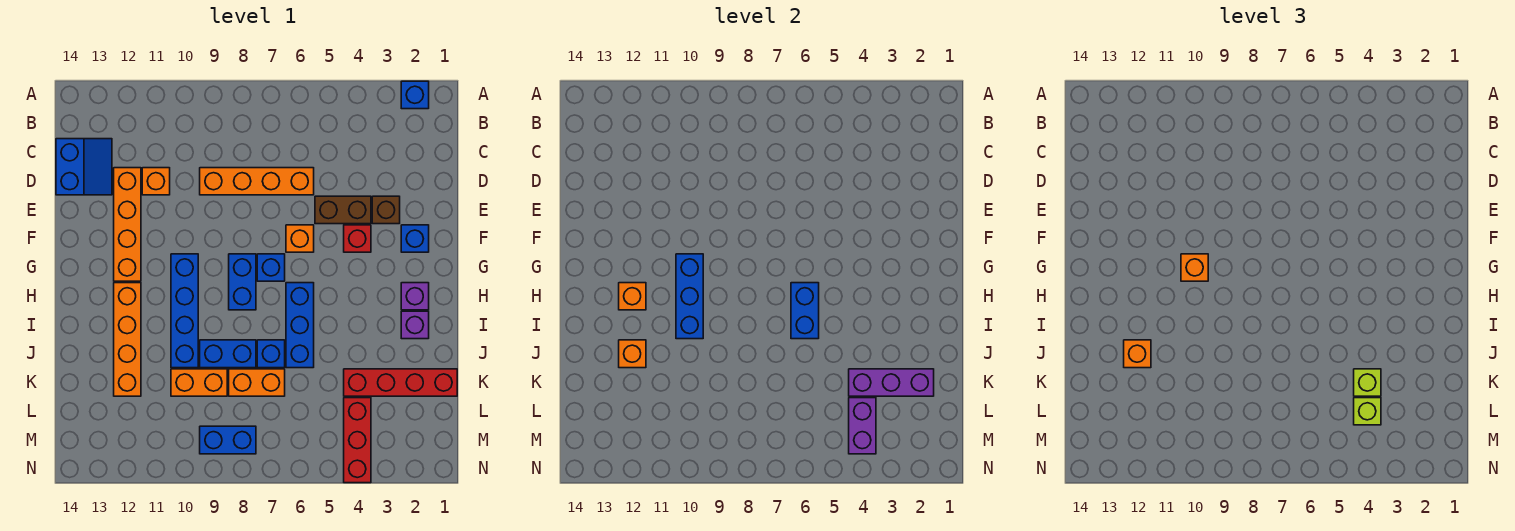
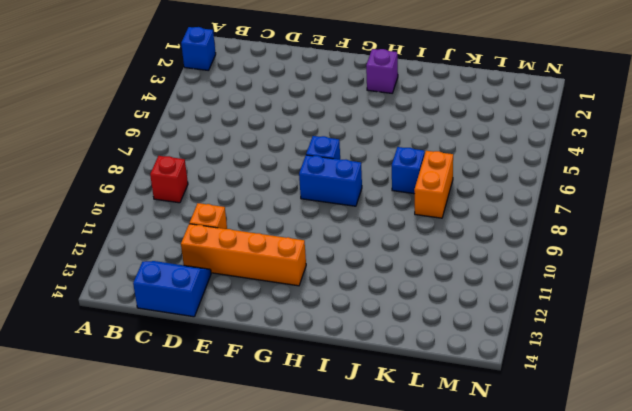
red 1x1 brick [150,156,188,203] -> red 1x1 brick moved to [344,225,371,252]
none -> orange 1x4 brick [200,168,314,195]
none -> brown 1x1 brick [372,196,400,224]
none -> brown 1x2 brick [315,196,371,224]
none -> blue 1x1 brick [401,225,429,252]

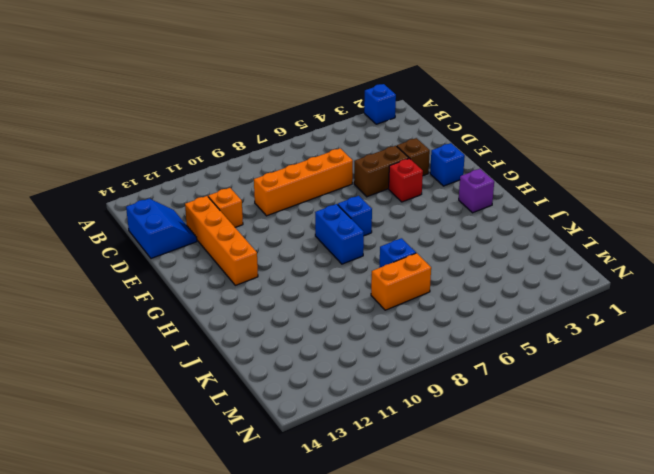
none -> orange 1x1 brick [286,225,314,252]
none -> blue 1x4 brick [171,254,198,368]
none -> blue 1x3 brick [286,283,314,368]
none -> orange 1x4 brick [114,283,141,396]

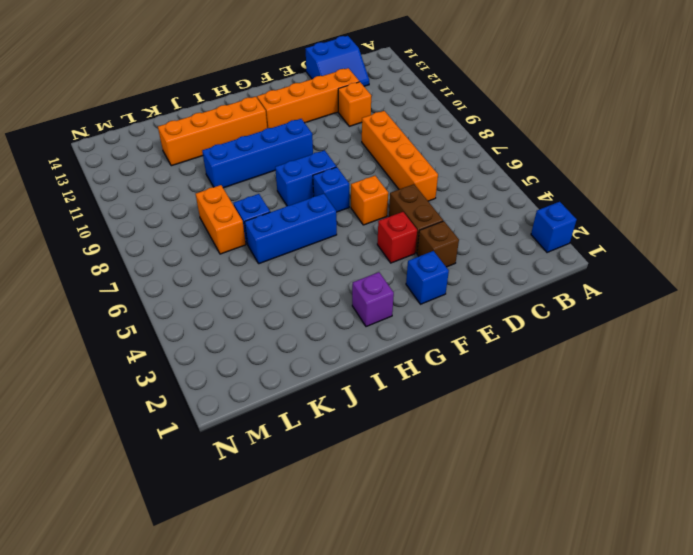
none -> purple 1x1 brick [401,311,429,339]
none -> blue 1x2 brick [200,340,256,368]
none -> red 1x4 brick [344,369,457,396]
none -> orange 1x2 brick [171,369,227,396]

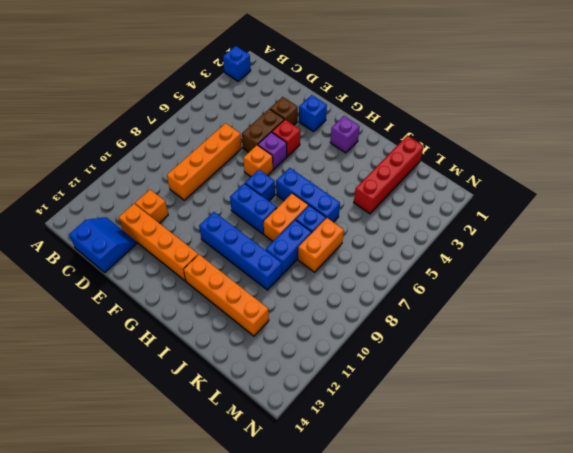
purple 1x1 brick [258,132,287,170] -> purple 1x1 brick moved to [401,311,429,339]
orange 1x2 brick [264,193,309,241] -> orange 1x2 brick moved to [171,369,227,396]
none -> red 1x3 brick [344,398,371,483]
none -> blue 1x2 brick [200,426,256,454]
none -> blue 1x3 brick [676,254,703,339]
none -> blue 1x2 brick [791,283,819,339]

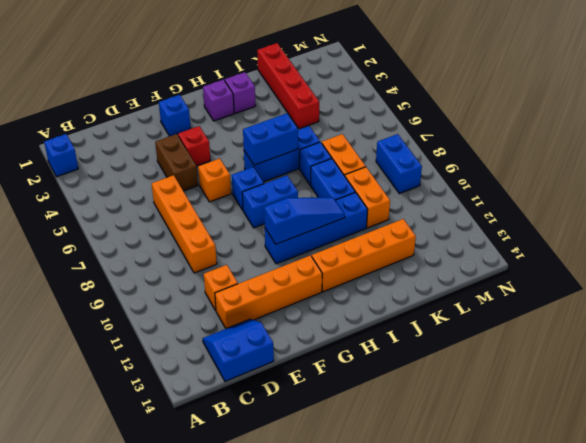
blue 1x3 slope [264,197,345,244] -> blue 1x3 brick [676,254,703,339]
none -> brown 1x1 brick [372,196,400,224]
none -> red 1x3 brick [344,398,371,483]
none -> orange 1x1 brick [619,283,646,310]
none -> orange 1x1 brick [619,340,646,368]

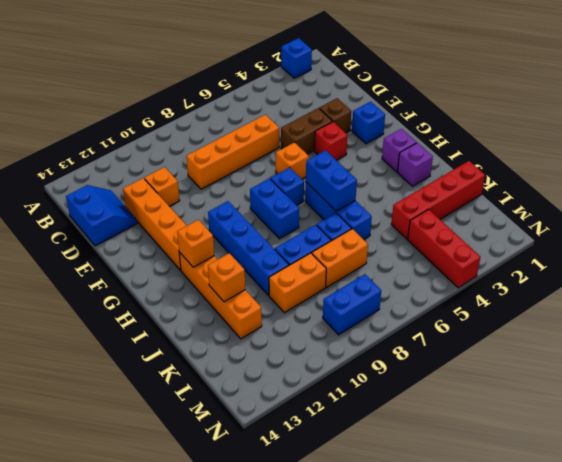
none -> blue 1x3 brick [676,254,703,339]
none -> purple 1x3 brick [849,369,934,396]
none -> purple 1x2 brick [849,398,876,454]
none -> orange 1x1 brick [1181,254,1208,281]

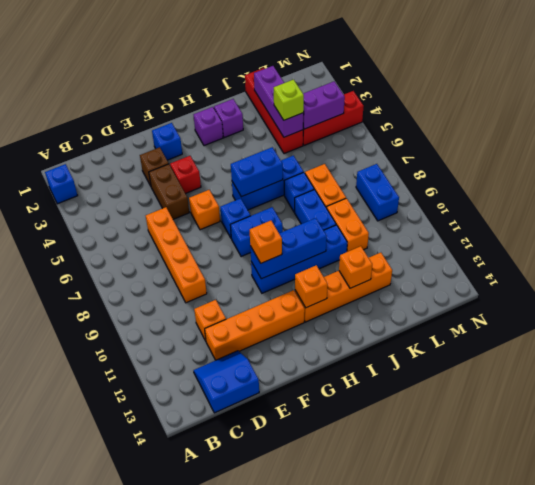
none -> orange 1x1 brick [1124,340,1151,368]
none -> lime 1x1 brick [1354,398,1381,425]

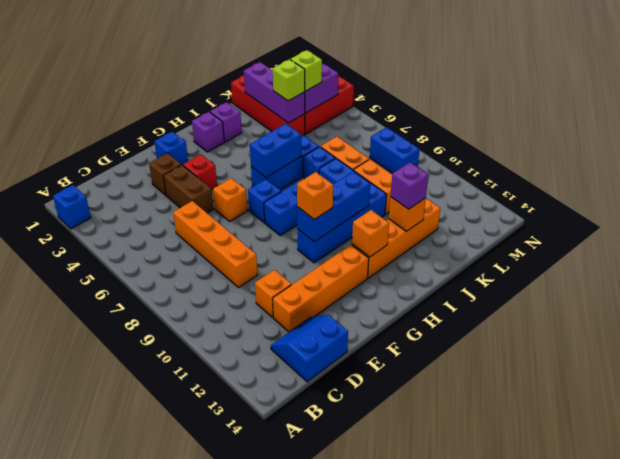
purple 1x1 brick [391,162,428,209] -> orange 1x1 brick [1124,340,1151,368]

